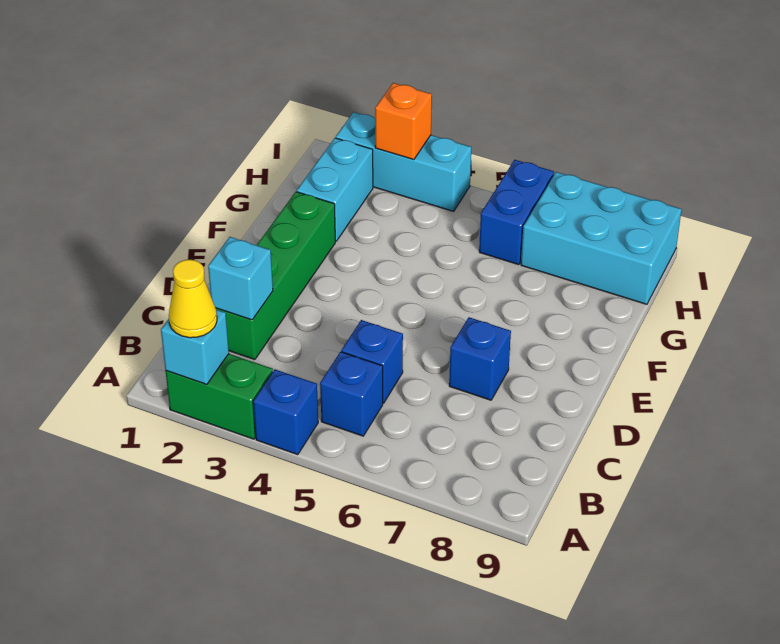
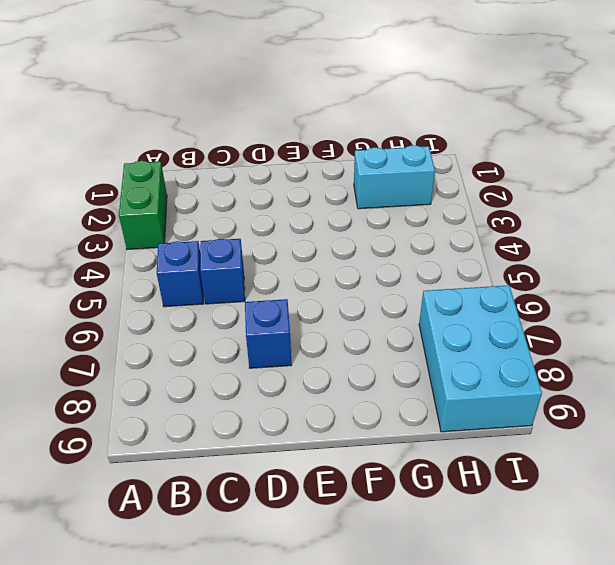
none -> blue 1x1 brick [253,370,318,455]
none -> green 1x4 brick [216,192,335,360]
none -> blue 1x2 brick [479,160,554,265]

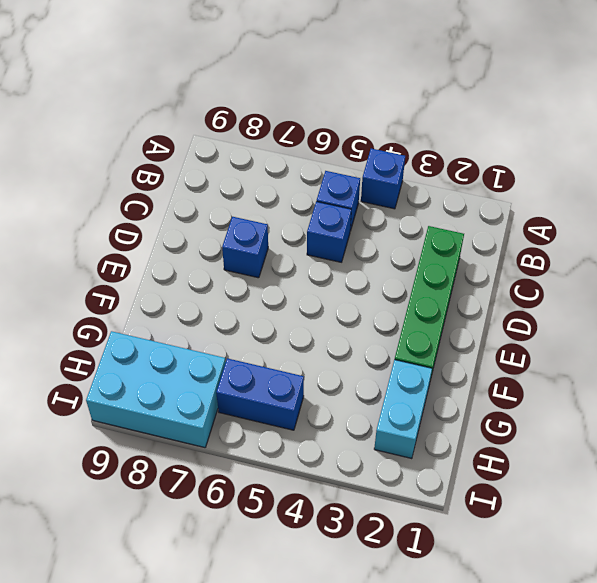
blue 1x2 brick [216,358,304,430] -> blue 1x2 brick turned to [479,160,554,265]
none -> green 1x2 brick [166,354,273,439]
none -> cyan 1x3 brick [336,112,471,211]
none -> cyan 1x1 brick [161,310,229,385]

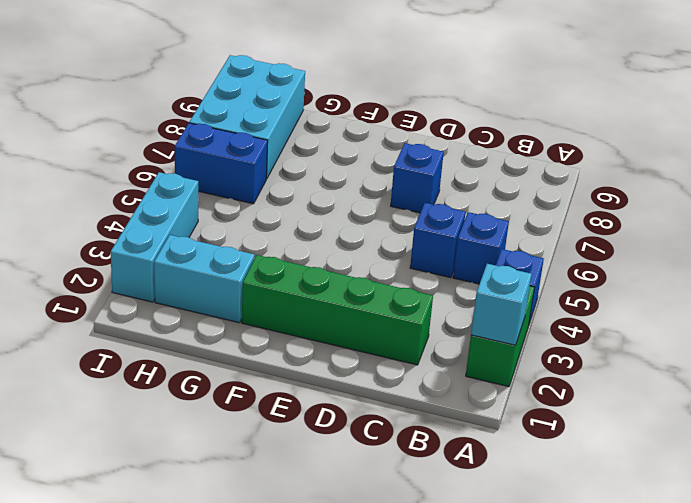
none -> cyan 1x1 brick [208,237,273,320]
none -> orange 1x1 brick [375,83,432,160]
none -> yellow 1x1 cone [169,260,217,338]

